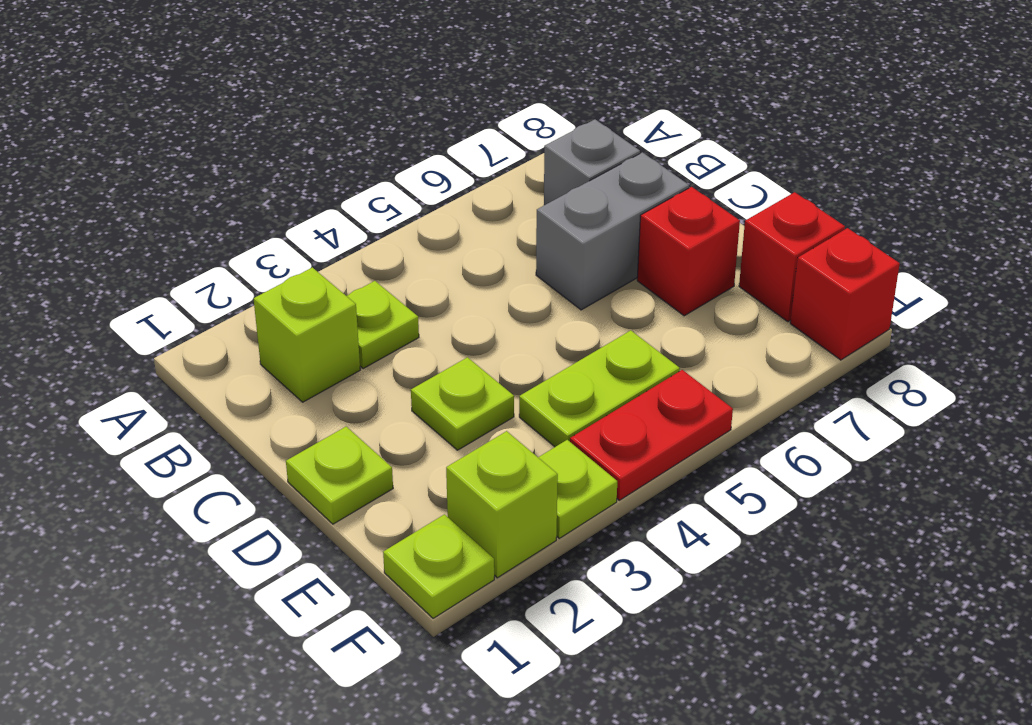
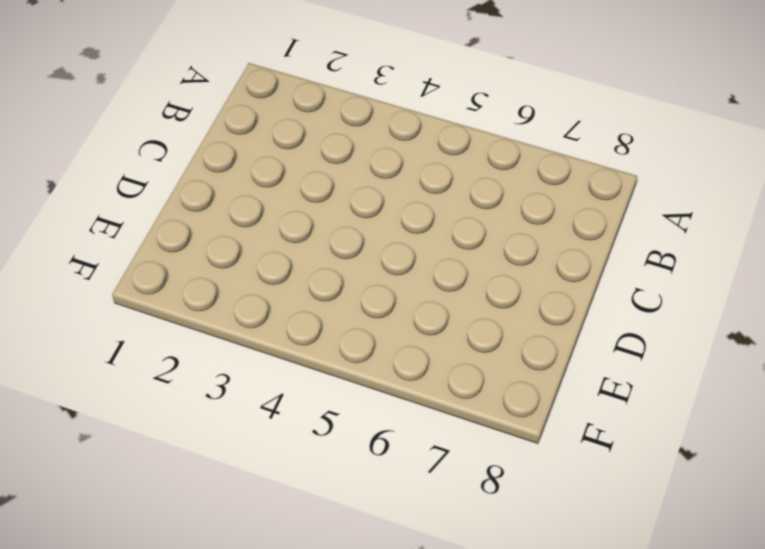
none -> lime 1x1 brick [254,267,360,402]
none -> lime 1x1 plate [347,281,419,369]
none -> grey 1x1 brick [544,119,640,205]

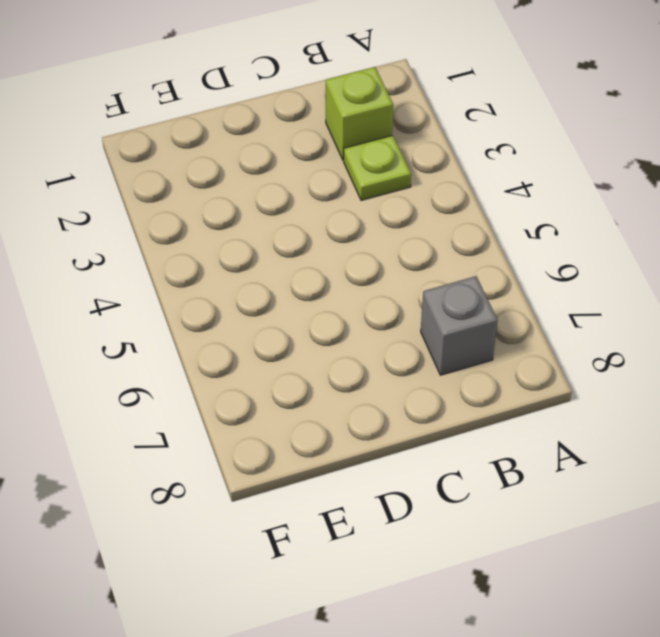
none -> grey 1x2 brick [536,152,689,310]
none -> lime 1x1 plate [286,427,393,524]
none -> lime 1x1 plate [411,357,514,450]

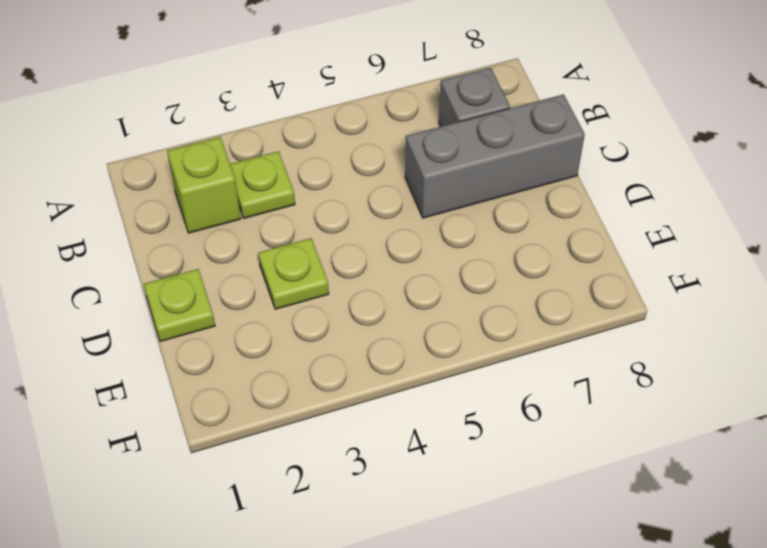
grey 1x3 brick [405,94,585,218] -> grey 1x2 brick [536,152,689,310]
none -> red 1x1 brick [637,187,740,316]
none -> lime 1x2 plate [519,330,680,447]
none -> red 1x1 brick [739,192,845,322]

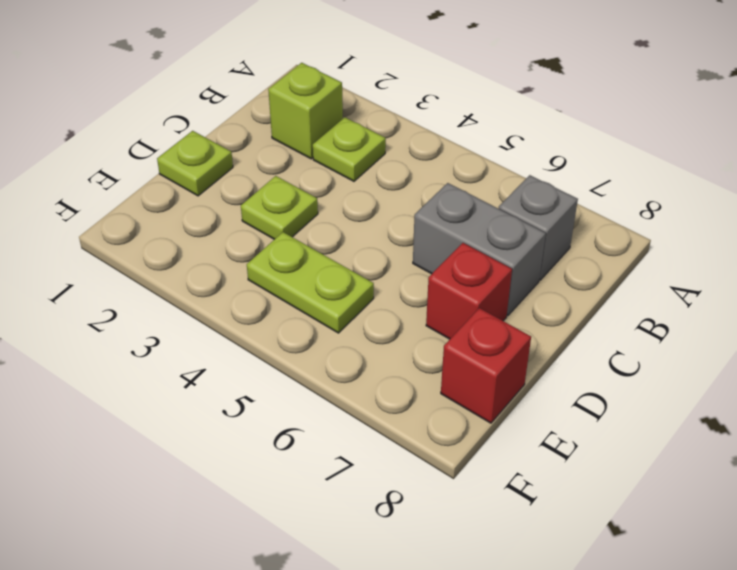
none -> lime 1x1 plate [383,514,494,618]
none -> lime 1x1 brick [446,431,558,578]
none -> lime 1x1 plate [538,440,617,538]

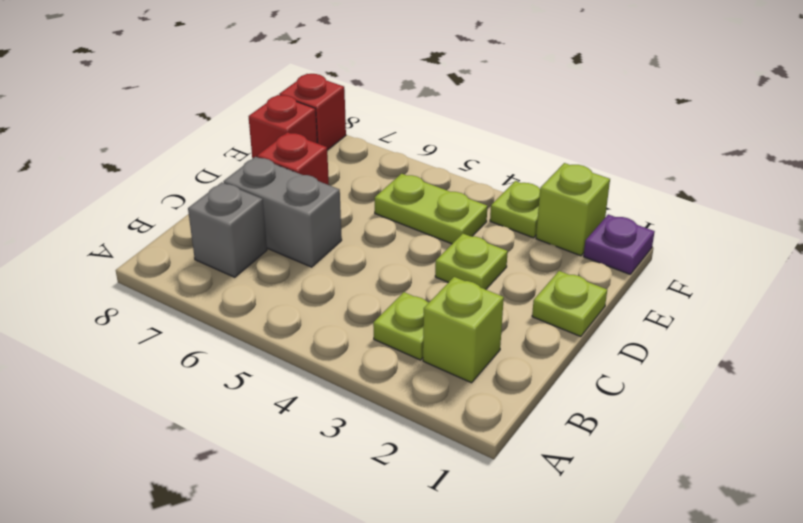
purple 1x1 plate [584,214,655,274] -> lime 1x1 plate [383,514,494,618]
none -> red 1x2 plate [570,370,733,500]

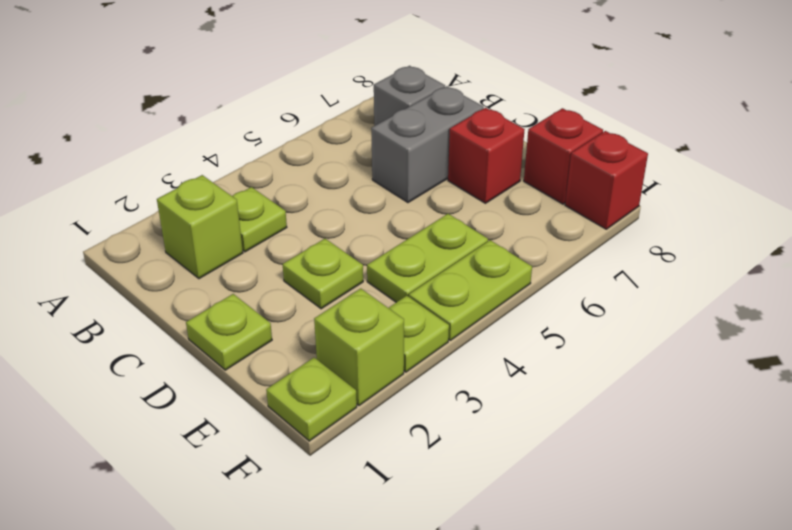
lime 1x2 plate [409,240,532,340] -> red 1x2 plate [570,370,733,500]

